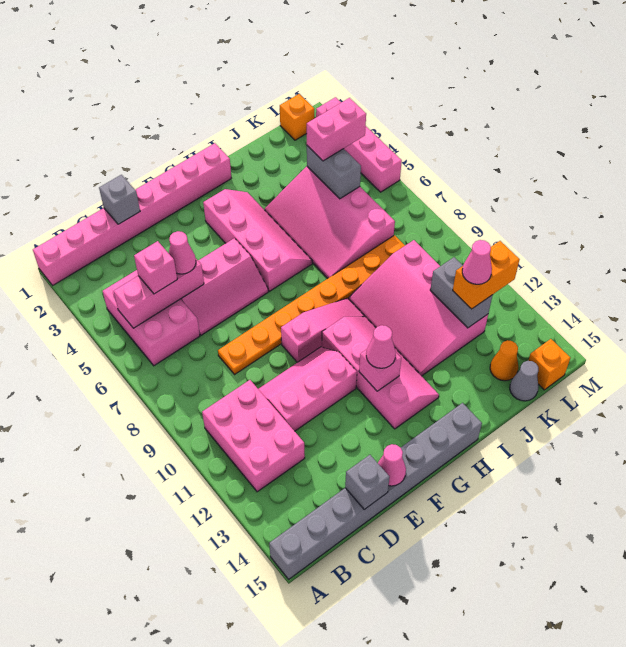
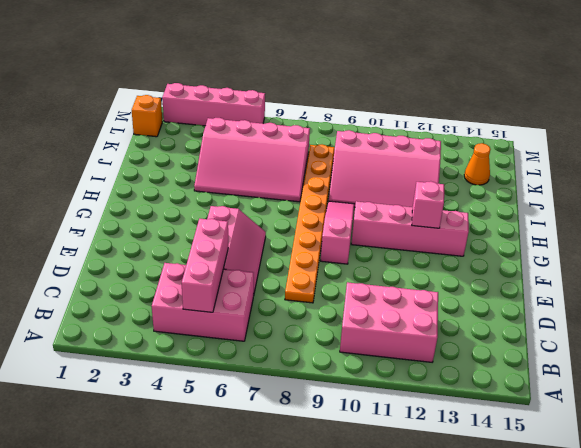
none -> pink 1x8 brick [33,143,231,285]
none -> grey 1x8 brick [269,403,482,579]
none -> pink 2x3 slope [259,347,357,431]
none -> pink 2x4 slope [203,189,312,291]

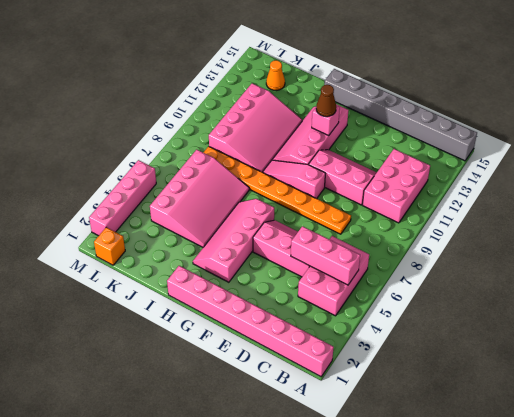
pink 2x3 slope [309,150,377,205] -> pink 2x3 slope turned to [259,347,357,431]
brown 1x1 cone [316,85,336,117] -> pink 1x1 cone [366,325,396,368]
none -> grey 1x1 cone [510,361,538,401]
none -> orange 1x1 brick [528,339,570,390]
none -> grey 1x1 brick [99,175,140,224]
none -> grey 1x1 brick [345,455,390,510]

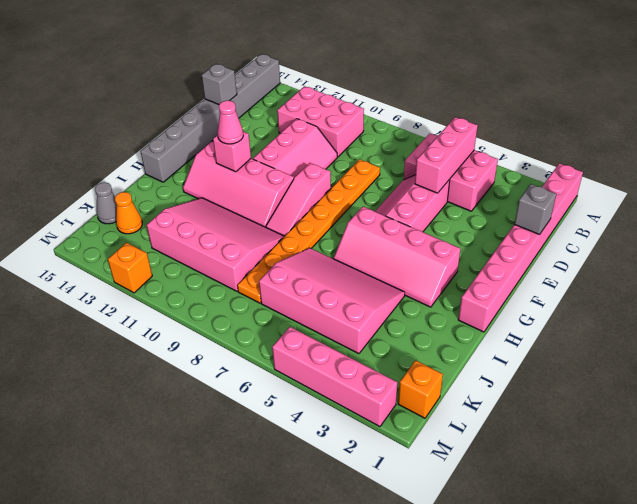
orange 1x1 brick [108,243,152,293] -> orange 1x1 brick moved to [528,339,570,390]
none -> pink 1x1 cone [378,444,406,486]
none -> grey 1x2 brick [307,146,361,199]
none -> grey 1x2 brick [430,257,493,328]
none -> pink 1x1 brick [134,241,177,294]

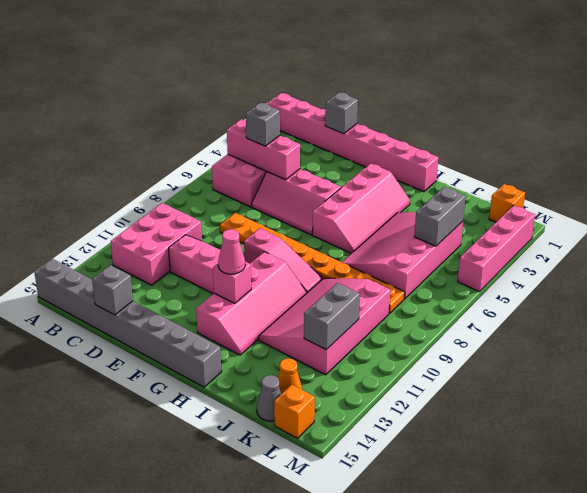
grey 1x1 brick [246,102,280,146] -> pink 1x1 brick [134,241,177,294]
none -> pink 1x1 cone [378,444,406,486]
none -> pink 1x1 cone [169,231,196,274]
none -> pink 1x2 brick [307,98,366,161]
none -> orange 1x2 brick [453,241,520,309]

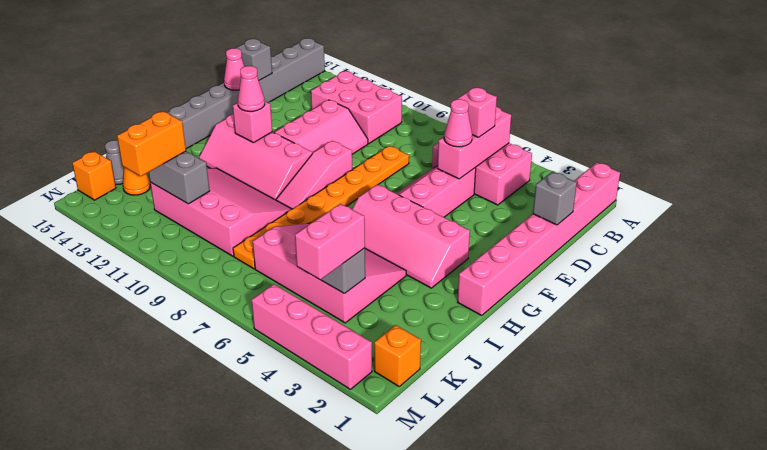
none -> pink 1x1 cone [462,240,492,284]

